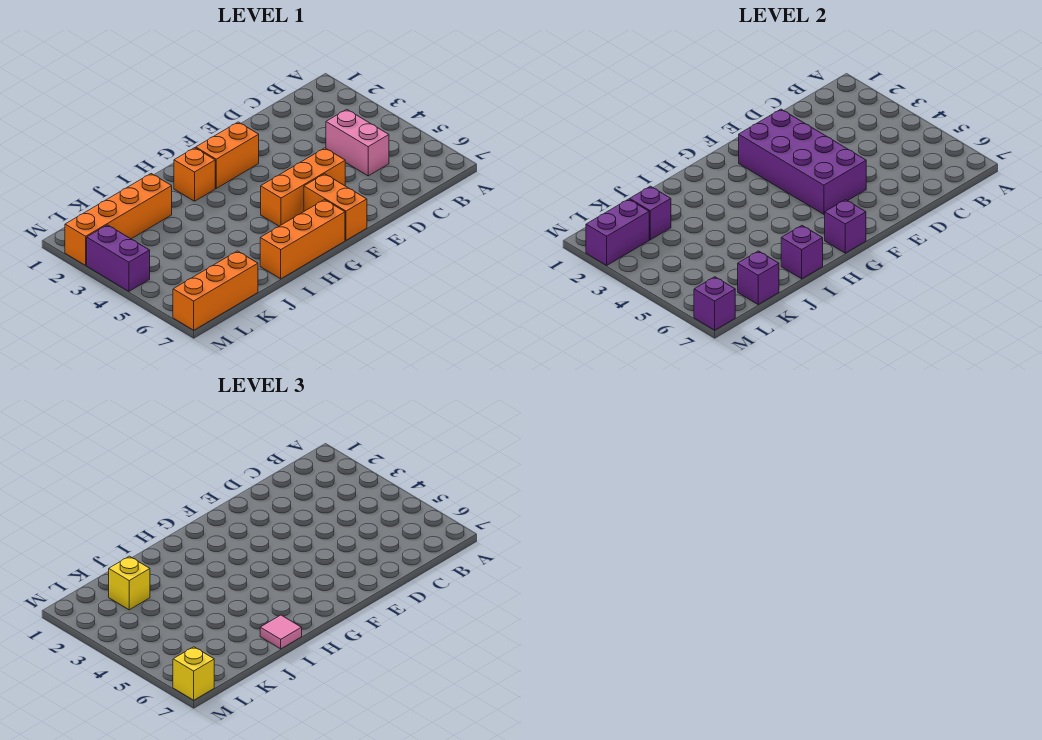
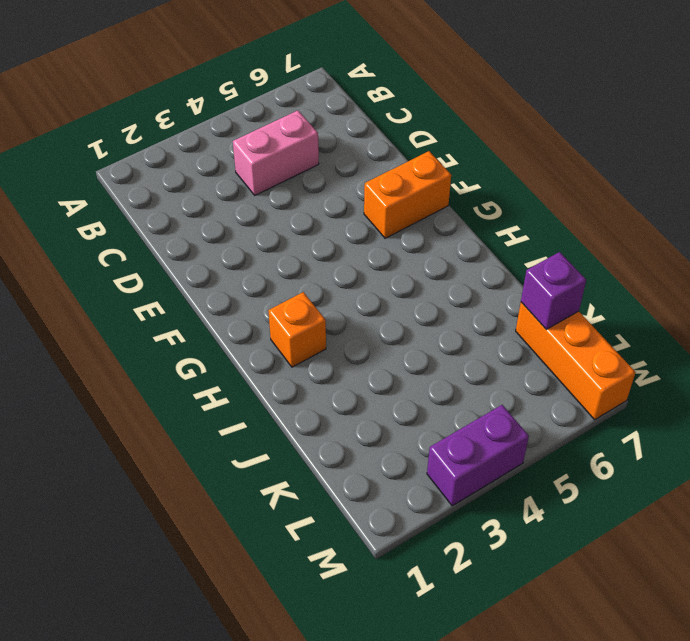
none -> orange 1x3 brick [261,148,345,226]
none -> orange 1x2 brick [196,122,259,188]
none -> orange 1x3 brick [260,200,345,279]

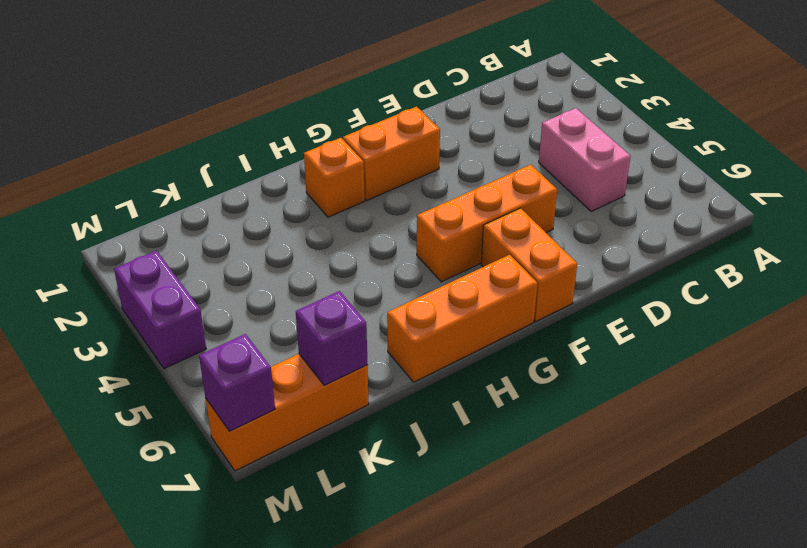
none -> orange 1x4 brick [65,174,172,265]
none -> purple 2x4 brick [739,109,866,214]
none -> purple 1x1 brick [825,200,866,253]

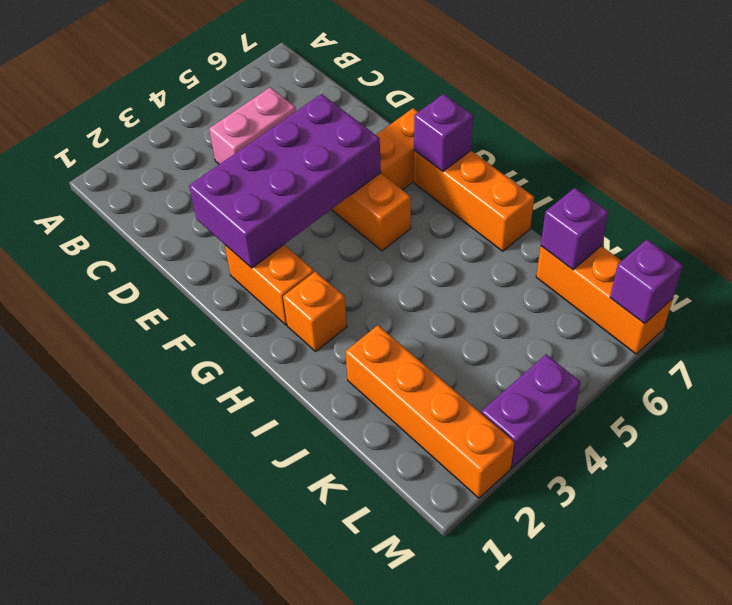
none -> purple 1x1 brick [781,225,823,279]
none -> purple 1x1 brick [630,186,671,240]
none -> purple 1x2 brick [586,199,649,265]

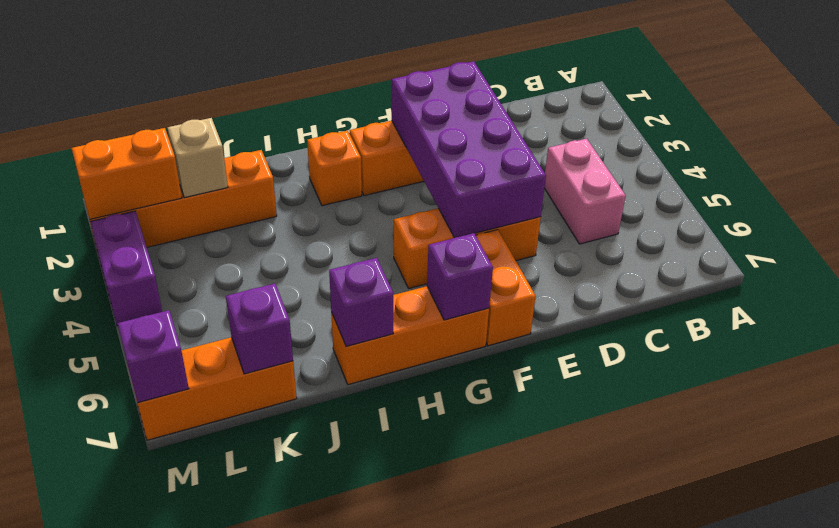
tan 1x1 brick [167,118,228,198] -> purple 1x1 brick [630,186,671,240]
orange 1x2 brick [72,128,182,219] -> purple 1x2 brick [586,199,649,265]
none -> pink 1x1 tile [260,615,302,649]
none -> yellow 1x1 brick [109,556,150,610]
none -> yellow 1x1 brick [173,647,214,700]

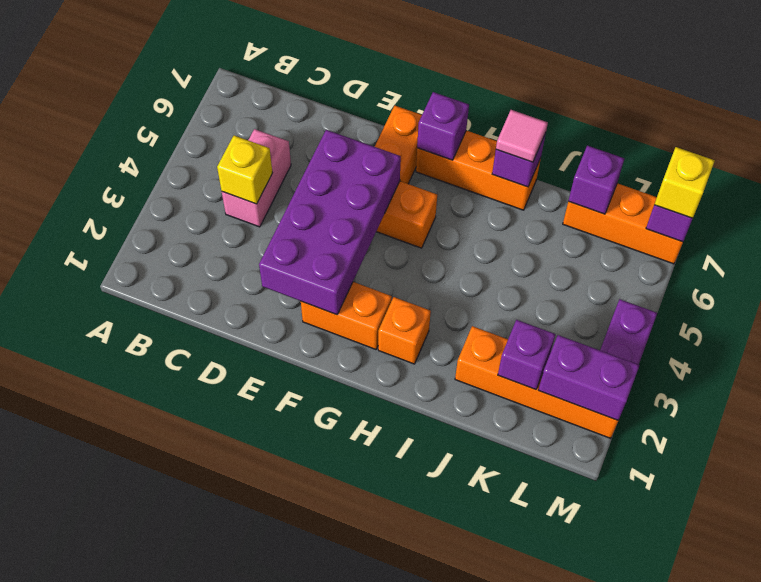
yellow 1x1 brick [217,135,272,204] -> yellow 1x1 brick moved to [109,556,150,610]

